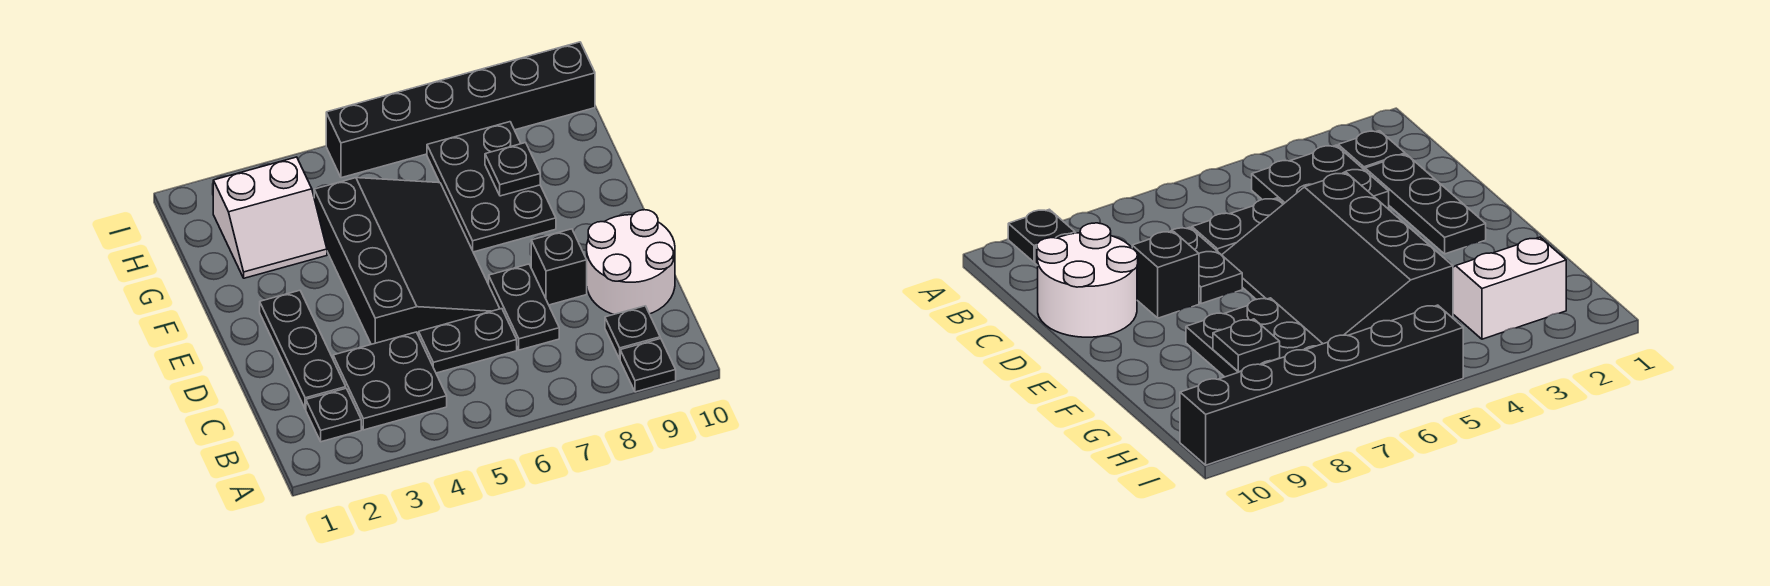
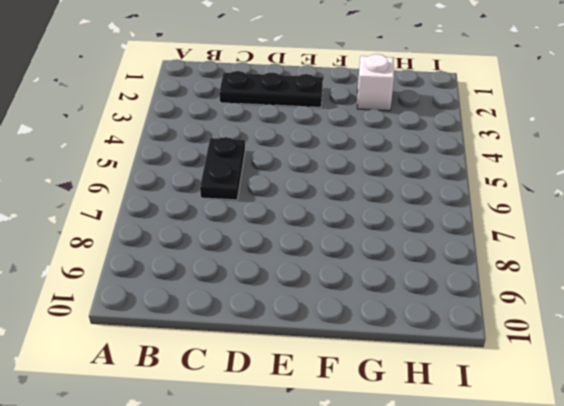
white 1x1 brick [357,54,394,111] -> white 2x2 slope [213,157,327,278]
none -> black 1x1 plate [620,338,676,392]
none -> black 1x1 plate [306,388,361,442]
none -> black 2x2 plate [333,332,447,430]

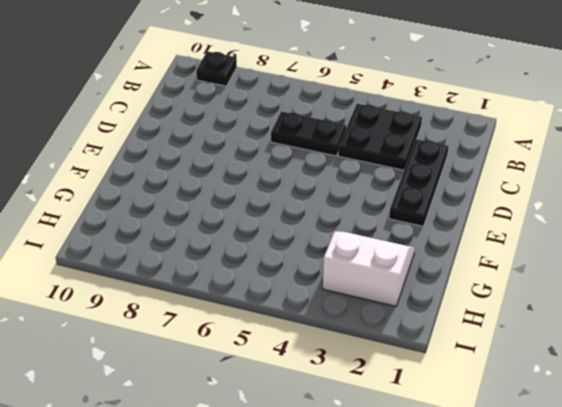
none -> black 1x1 plate [306,388,361,442]
none -> black 1x1 plate [605,306,660,359]
none -> black 1x2 plate [489,264,559,350]

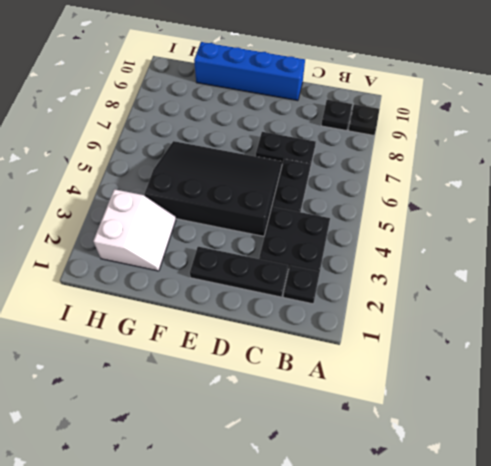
blue 1x4 brick [194,42,305,101] -> white 2x2 round brick [587,210,675,314]
none -> black 1x1 brick [531,229,587,305]
none -> black 2x3 plate [427,122,556,252]
none -> black 1x6 brick [326,42,595,178]

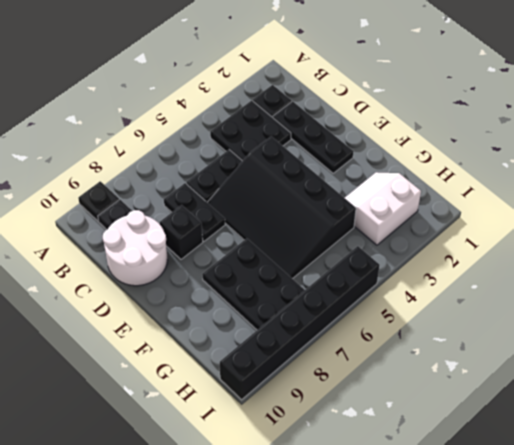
none -> black 1x1 plate [485,143,540,196]

